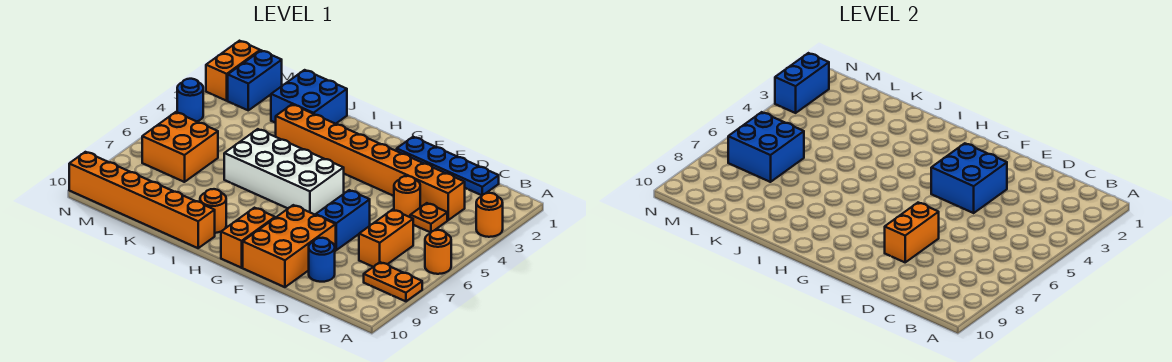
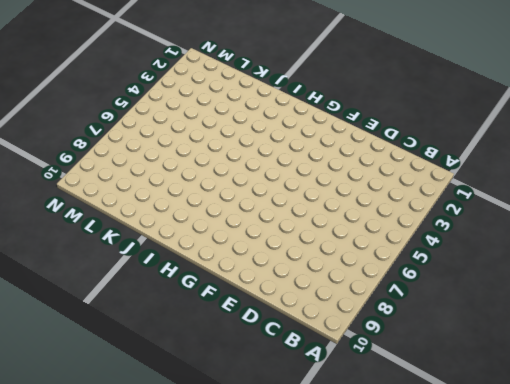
none -> orange 1x1 round brick [476,193,503,237]
none -> orange 1x1 round brick [425,230,451,274]
none -> orange 1x2 plate [364,262,422,301]

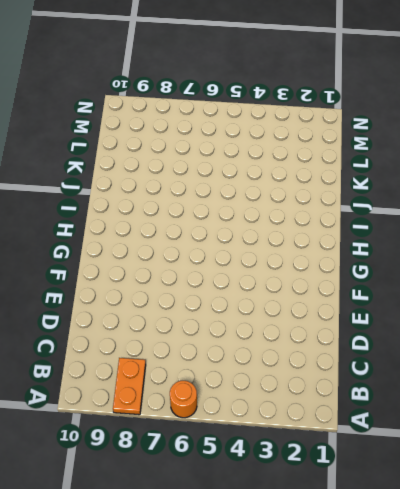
none -> orange 1x1 round brick [476,193,503,237]
none -> blue 1x4 plate [397,137,499,195]
none -> orange 1x8 brick [276,104,465,220]

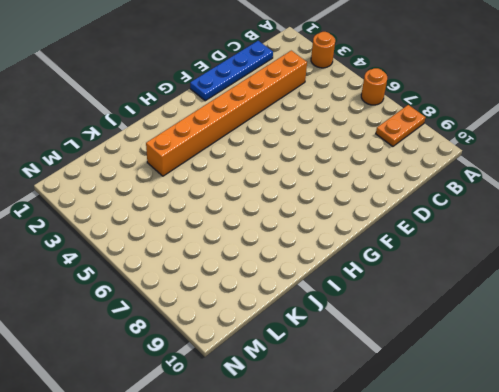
none -> orange 1x1 plate [410,203,447,233]
none -> orange 1x2 brick [359,210,413,267]
none -> orange 1x1 round brick [394,176,420,217]

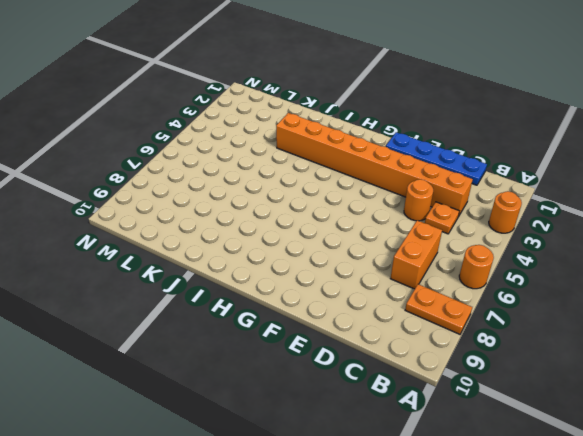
none -> blue 1x1 round brick [309,238,335,282]
none -> blue 1x2 brick [316,190,370,250]
none -> orange 2x3 brick [243,205,336,287]

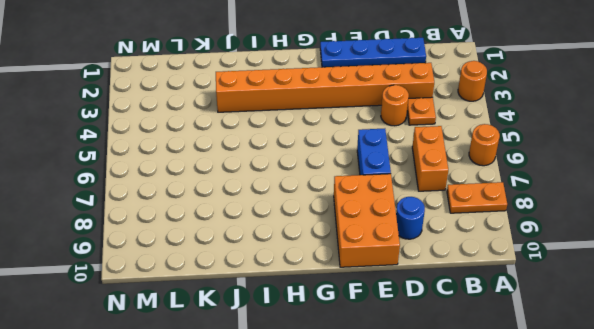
none -> white 2x4 brick [224,129,344,215]
none -> orange 1x2 brick [221,208,275,268]
none -> orange 1x1 round brick [200,189,226,233]

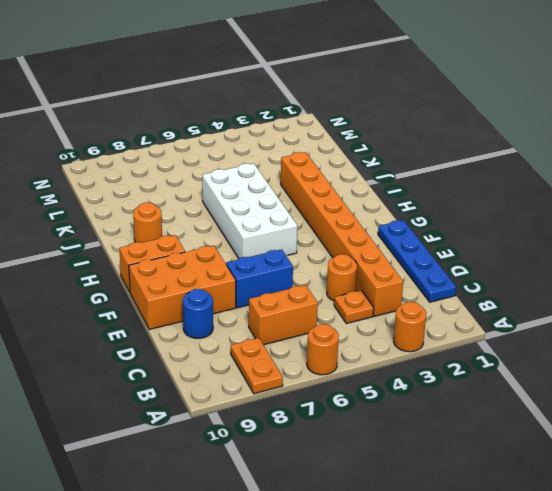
none -> orange 1x6 brick [69,152,215,248]
none -> blue 2x2 brick [271,70,347,124]
none -> orange 2x2 brick [142,112,218,182]

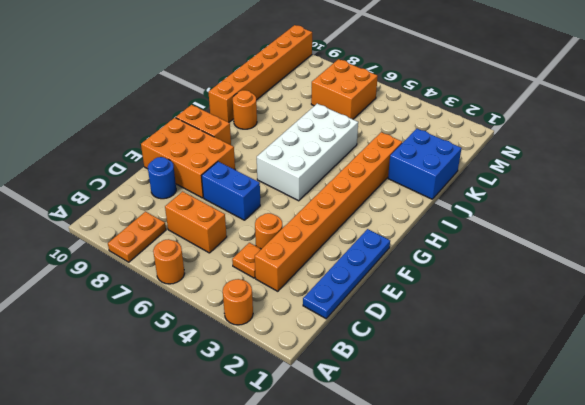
none -> blue 1x2 brick [228,50,282,110]
none -> orange 1x2 brick [206,41,260,101]
none -> blue 1x1 round brick [177,79,203,121]

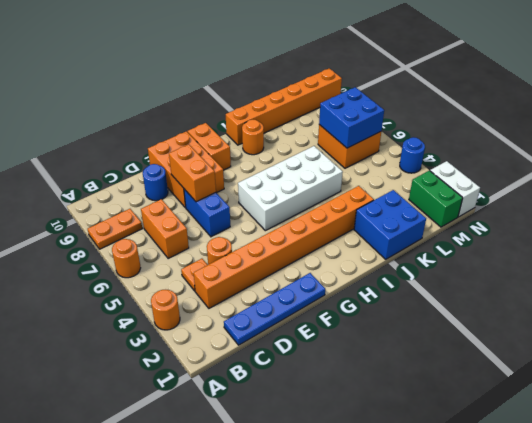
green 1x2 brick [409,170,463,227] -> blue 1x2 brick [228,50,282,110]
white 1x2 brick [430,161,480,217] -> orange 1x2 brick [206,41,260,101]
none -> blue 2x2 brick [931,143,1007,213]
none -> blue 1x2 brick [775,53,829,113]

